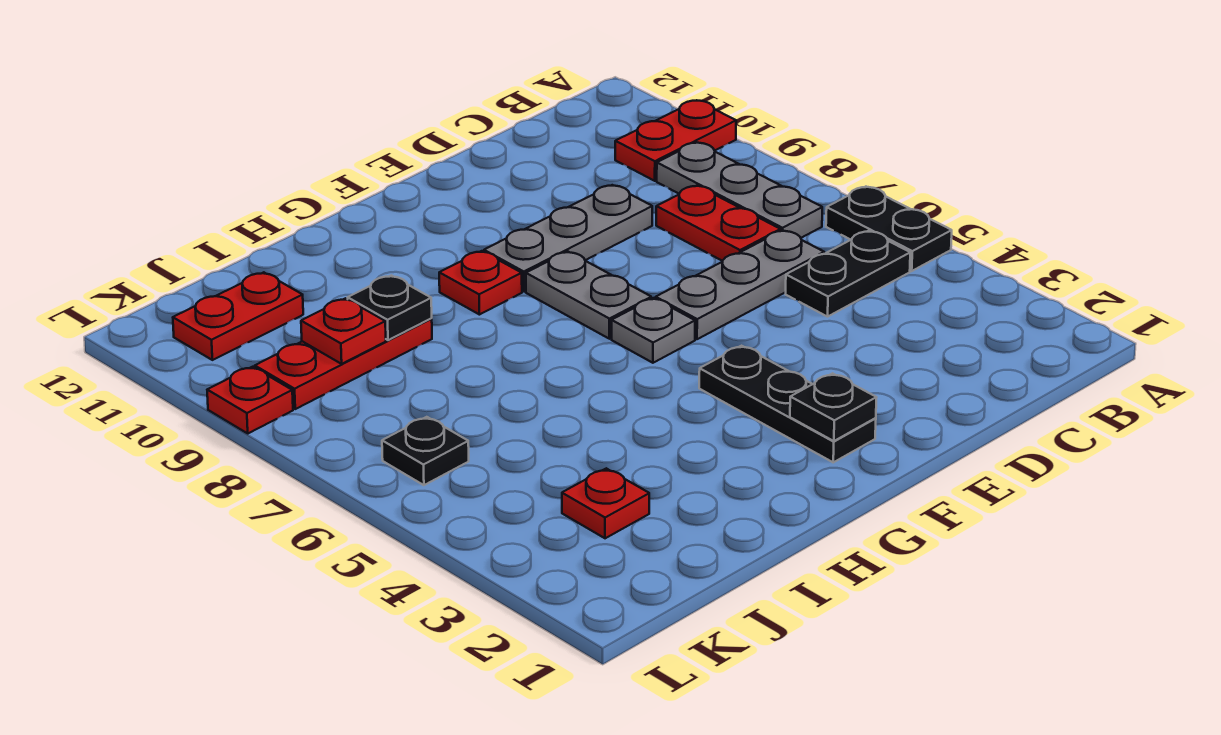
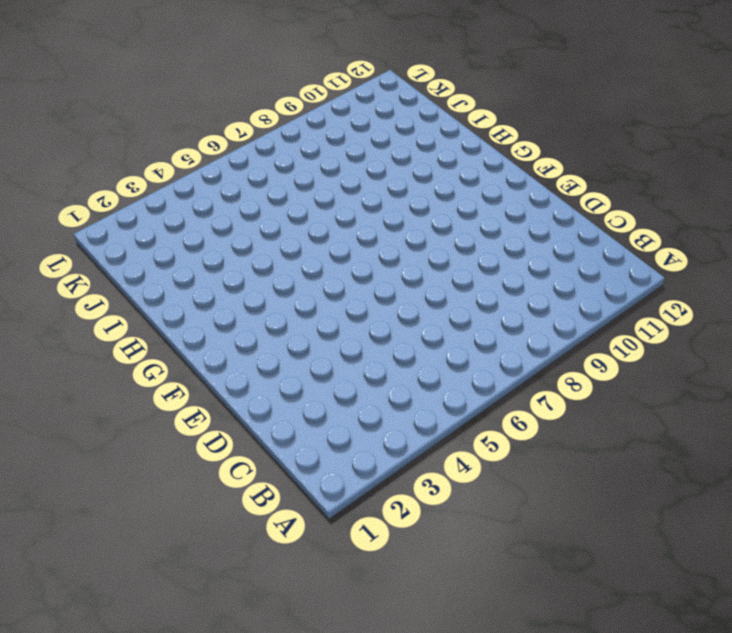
none -> black 1x2 plate [826,187,952,271]
none -> red 1x2 plate [615,100,736,181]
none -> black 1x2 plate [786,231,910,317]

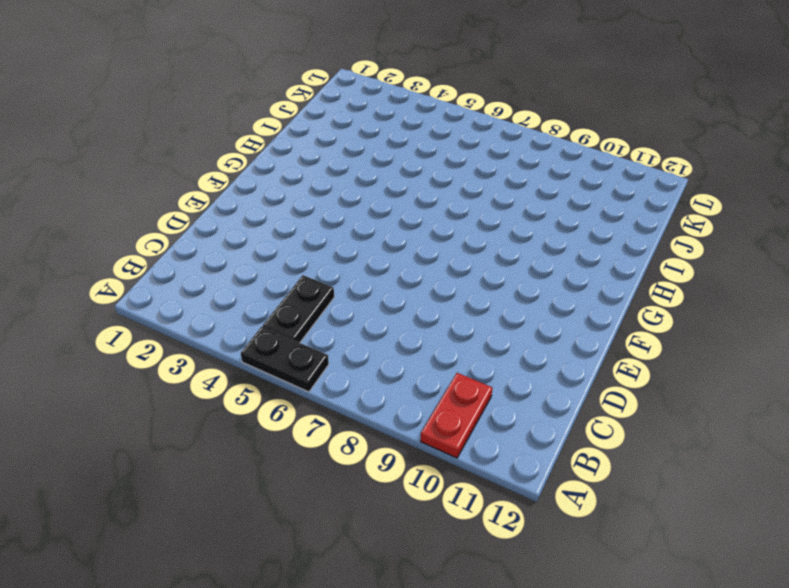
none -> grey 1x3 plate [657,143,822,238]
none -> grey 1x3 plate [656,230,824,339]
none -> red 1x2 plate [656,186,781,261]

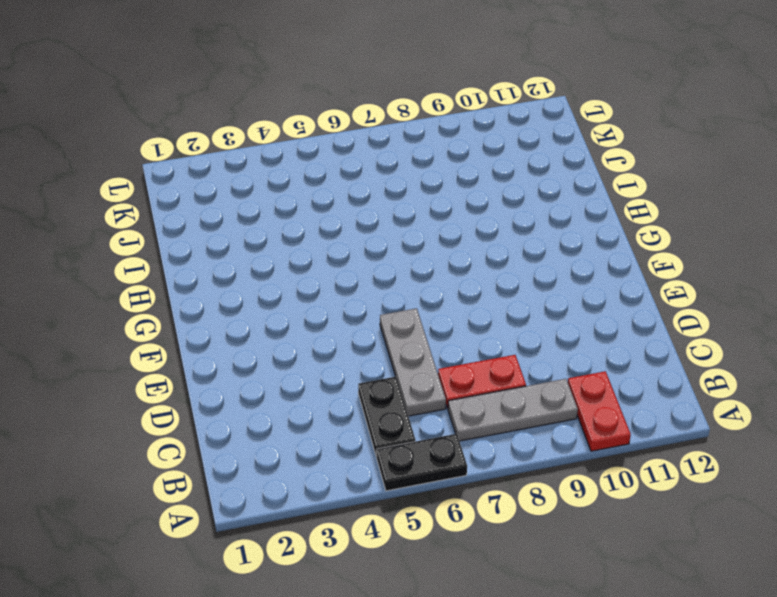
none -> grey 1x3 plate [484,185,652,292]
none -> black 1x3 plate [699,346,876,462]
none -> grey 1x1 plate [612,298,695,363]

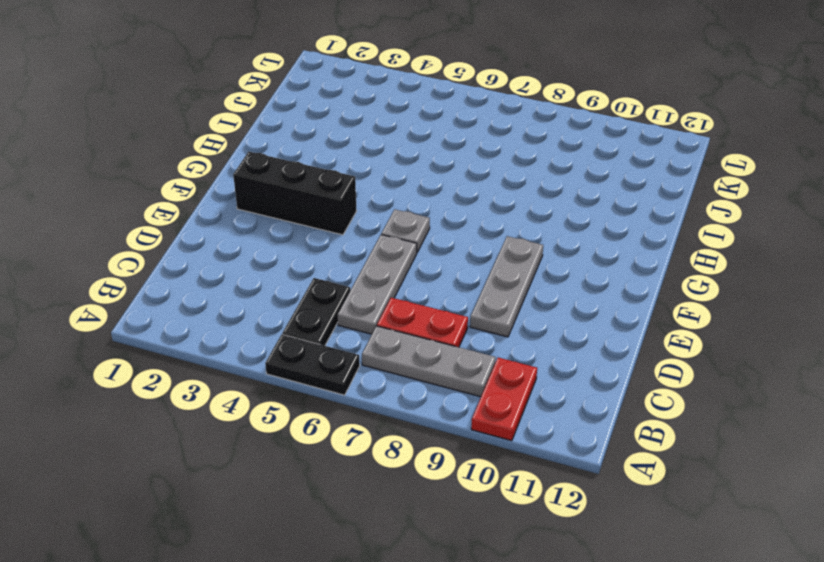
black 1x3 brick [233,152,357,235] -> black 1x3 plate [699,346,876,462]
none -> grey 1x2 plate [526,252,651,339]
none -> red 1x1 plate [439,251,522,315]
none -> red 1x3 plate [255,319,432,409]

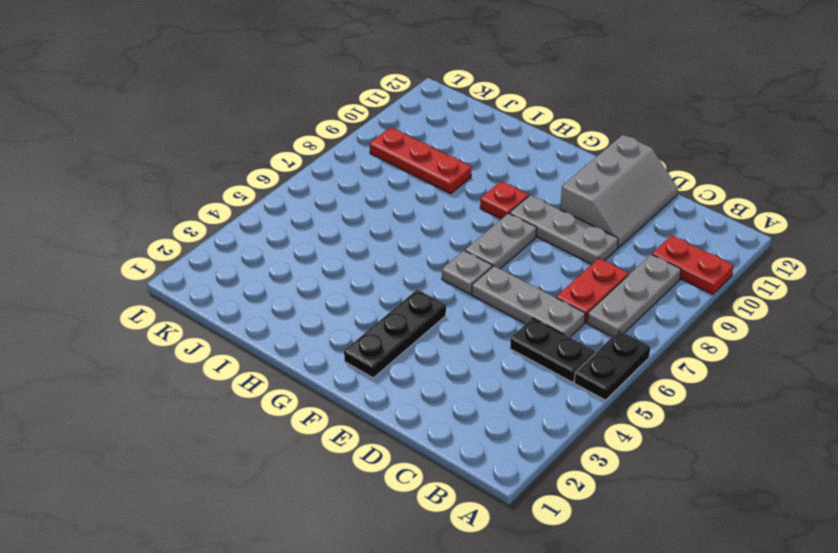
grey 2x3 slope [560,135,678,248] -> none
none -> red 1x1 plate [562,468,649,538]
none -> red 1x2 plate [173,272,303,360]
none -> black 1x1 plate [382,417,469,485]

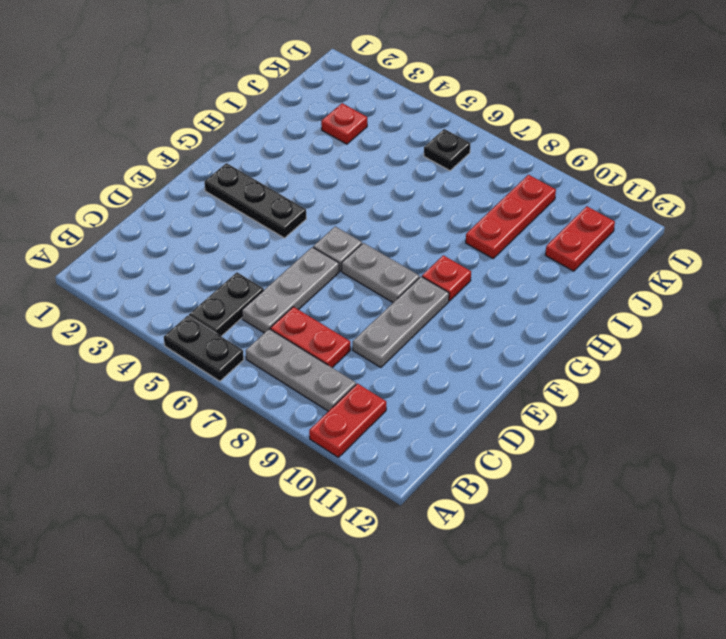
none -> red 1x1 plate [207,367,293,433]
none -> black 1x1 plate [790,373,877,441]
none -> black 1x1 plate [348,275,432,340]

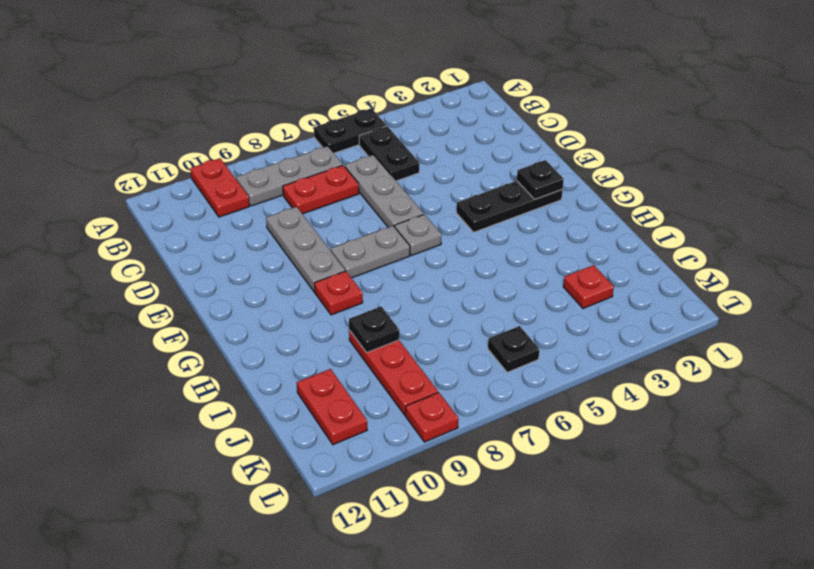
none -> red 1x1 plate [301,298,386,364]

